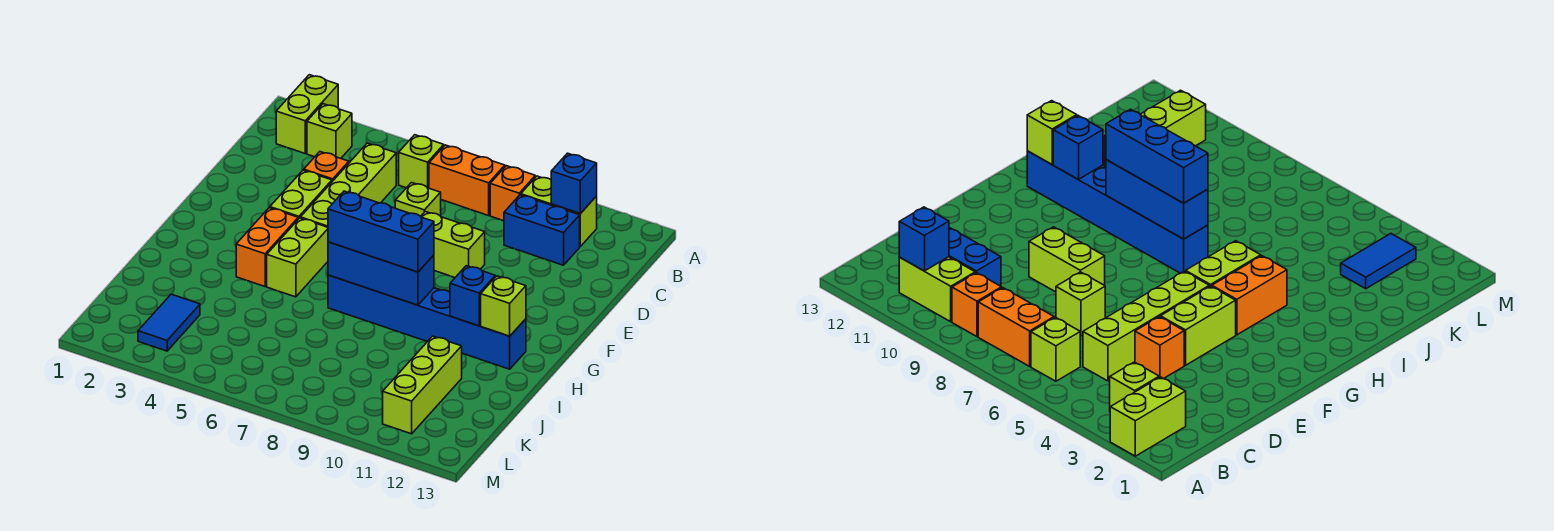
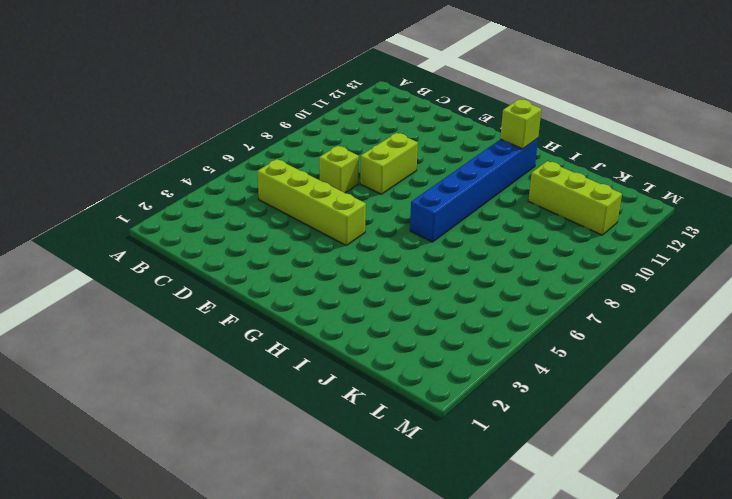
none -> lime 1x2 brick [276,75,338,153]
none -> lime 1x1 brick [307,104,352,158]
none -> lime 1x1 brick [399,135,444,188]

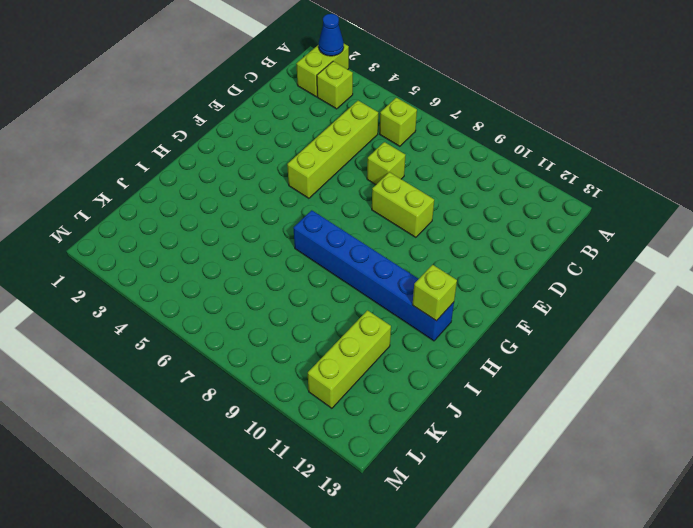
blue 1x1 cone [319,14,344,56] -> none
none -> orange 1x2 brick [429,145,505,216]
none -> orange 1x1 brick [490,166,535,221]
none -> lime 1x2 brick [521,176,597,246]

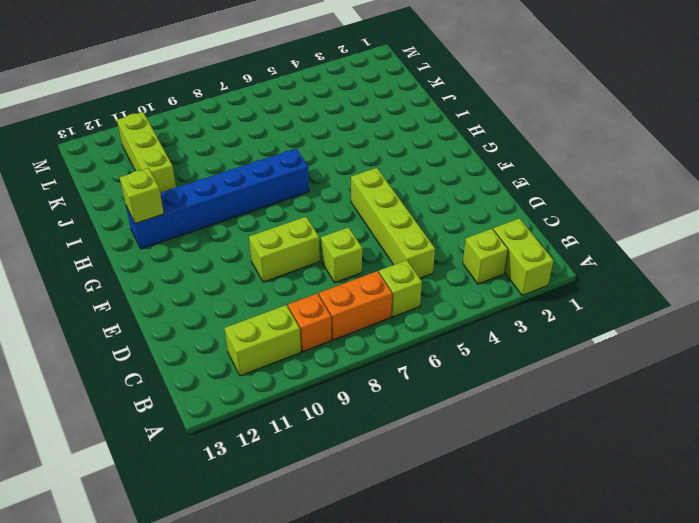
none -> blue 1x2 brick [504,195,580,265]
none -> orange 1x1 brick [304,152,349,181]
none -> lime 1x2 brick [270,170,332,219]

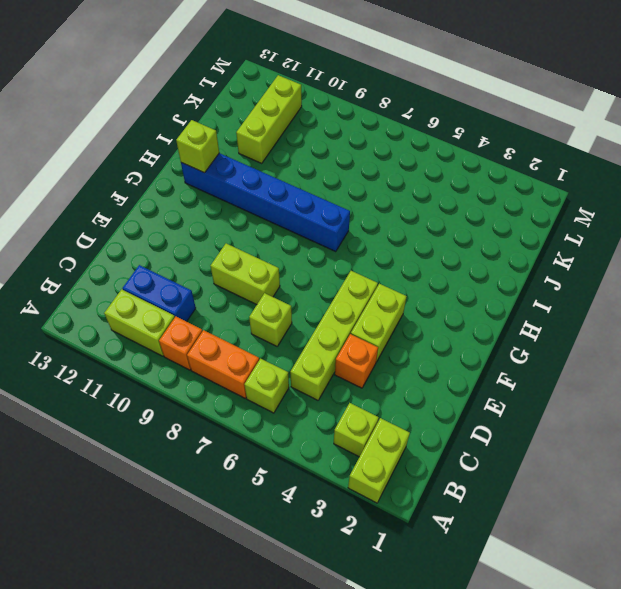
none -> orange 1x2 brick [236,208,298,286]
none -> lime 1x2 brick [267,218,328,297]
none -> blue 1x2 tile [138,294,200,351]

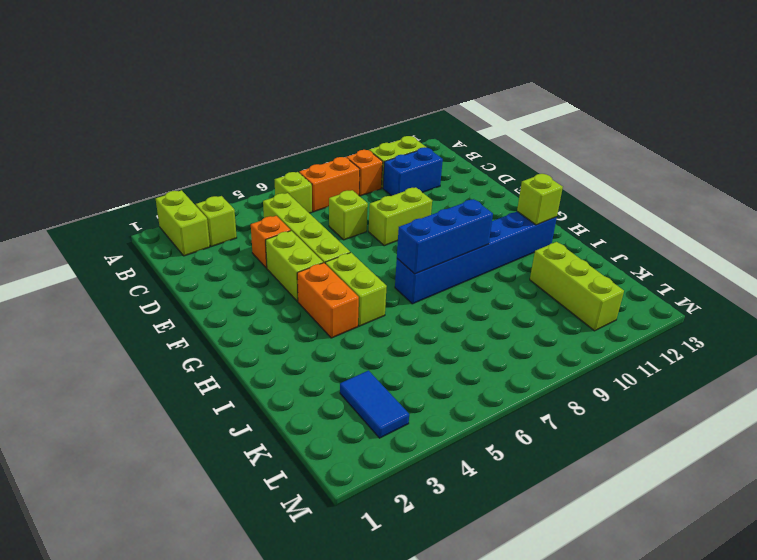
none -> blue 1x1 brick [551,153,597,214]
none -> blue 1x1 brick [450,266,495,326]
none -> blue 1x3 brick [328,191,434,272]

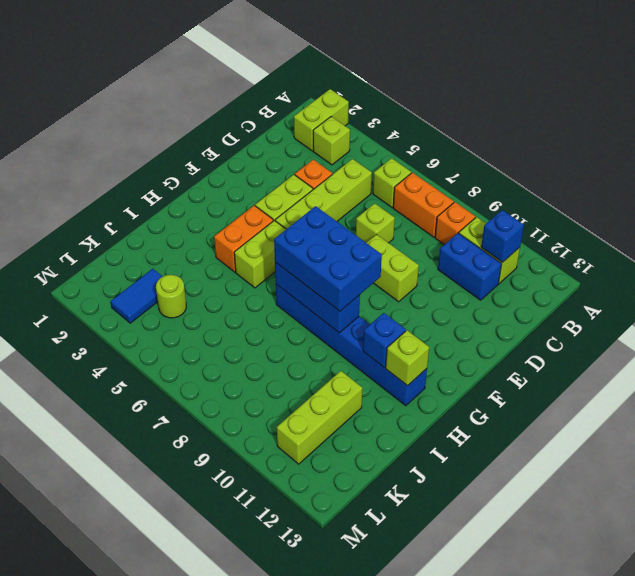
blue 2x3 brick [274,206,382,311] -> blue 1x3 brick [328,191,434,272]
lime 1x1 round brick [156,275,186,318] -> none

